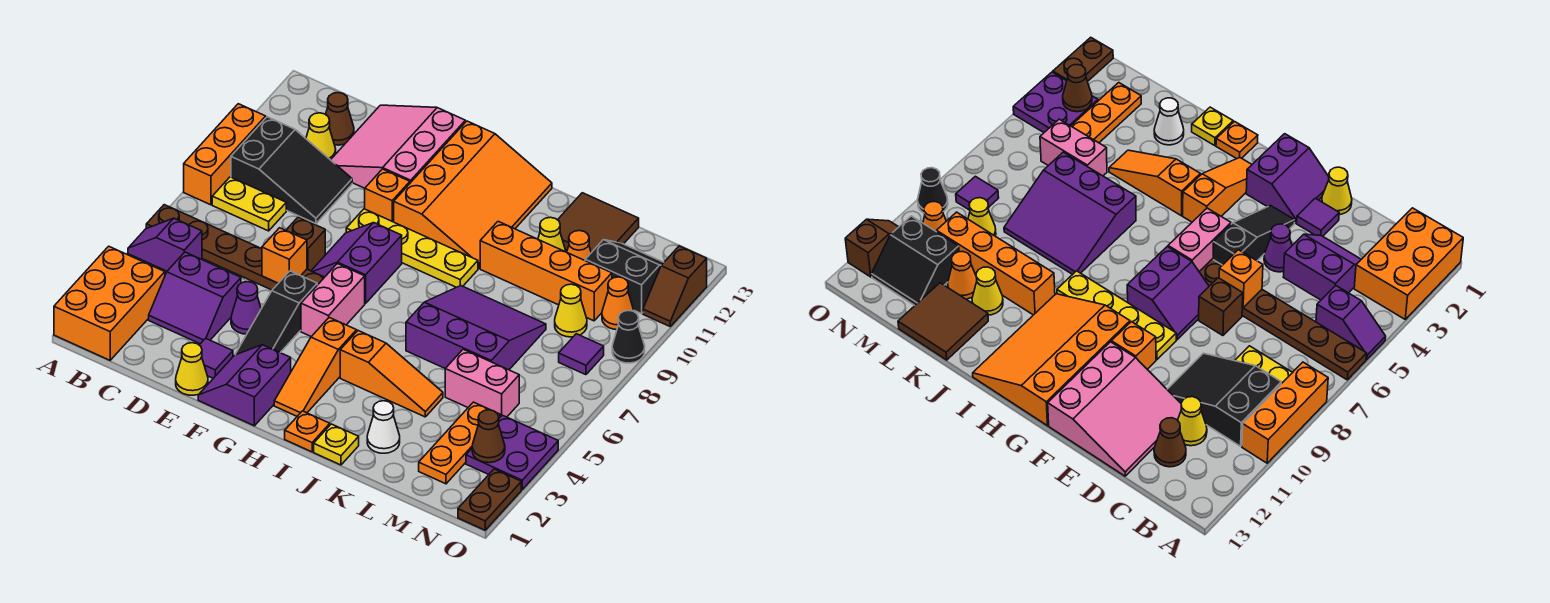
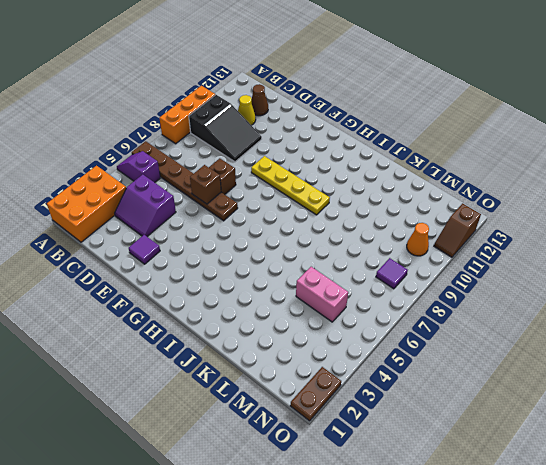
brown 1x1 brick [190,165,221,204] -> orange 1x1 brick [262,228,307,283]
none -> yellow 1x2 plate [212,177,286,231]
none -> pink 3x3 slope [331,105,465,188]
none -> yellow 1x1 cone [176,343,208,395]
none -> purple 1x1 cone [231,282,261,334]

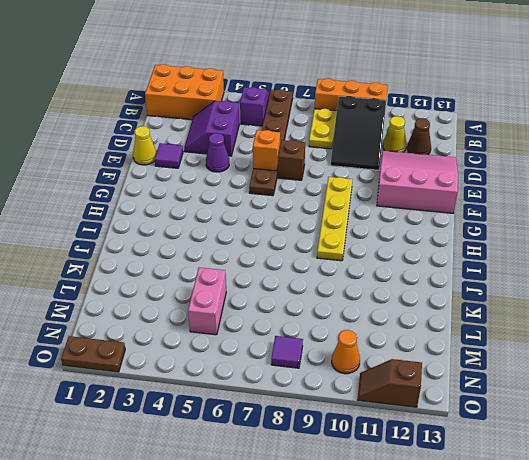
none -> purple 2x2 slope [198,345,291,426]
none -> black 1x3 slope [235,271,317,355]
none -> purple 2x2 slope [311,223,402,304]
none -> orange 1x1 brick [365,169,410,222]

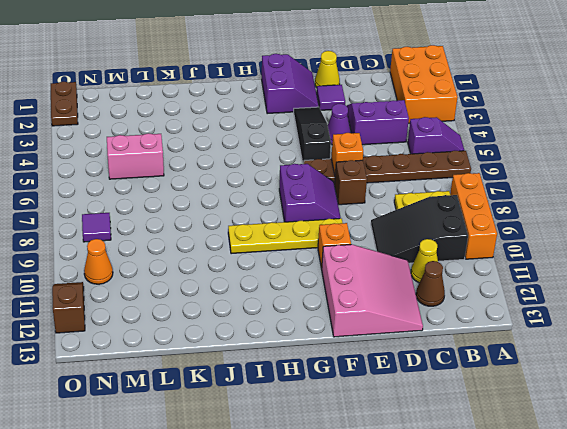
none -> pink 1x2 brick [301,264,365,337]
none -> orange 3x4 slope [394,121,552,269]
none -> orange 1x3 slope [274,317,357,416]
none -> orange 1x1 plate [285,411,330,452]

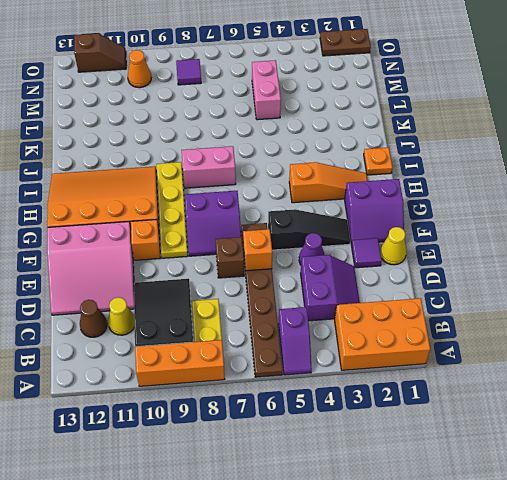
pink 1x2 brick [182,146,236,188] -> pink 1x2 brick moved to [301,264,365,337]
none -> orange 1x3 slope [340,331,443,417]
none -> yellow 1x1 plate [314,424,359,465]
none -> purple 3x3 slope [406,285,546,370]
none -> orange 1x4 brick [480,222,612,321]

